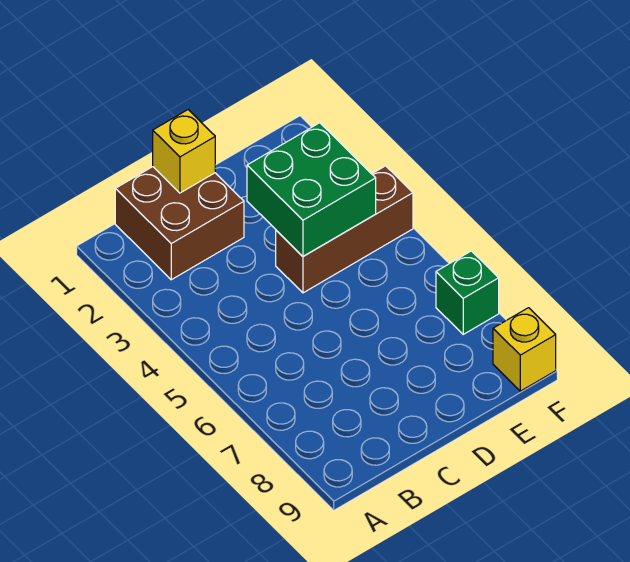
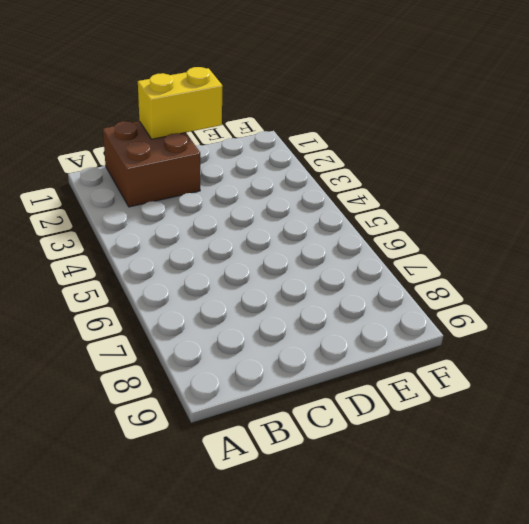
yellow 1x2 brick [138,67,223,139] -> yellow 1x1 brick [153,110,215,193]
none -> brown 1x3 brick [276,166,413,293]
none -> green 1x1 brick [436,251,499,334]

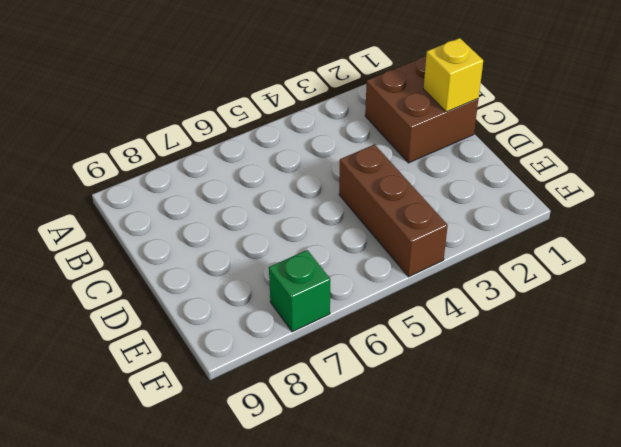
none -> yellow 1x1 brick [493,308,556,391]
none -> green 2x2 brick [247,123,376,256]

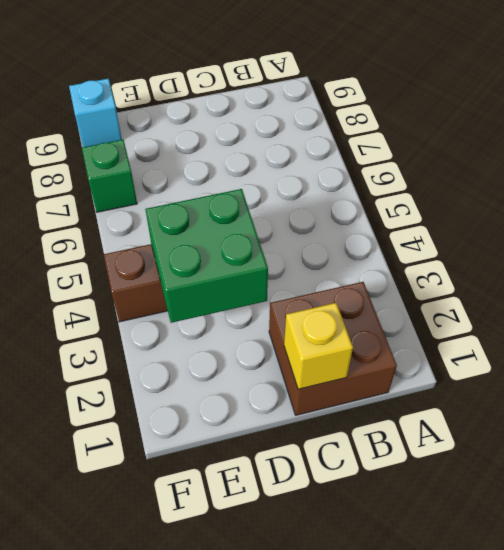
cyan 1x1 brick [69,79,122,147] -> yellow 1x1 brick [493,308,556,391]

